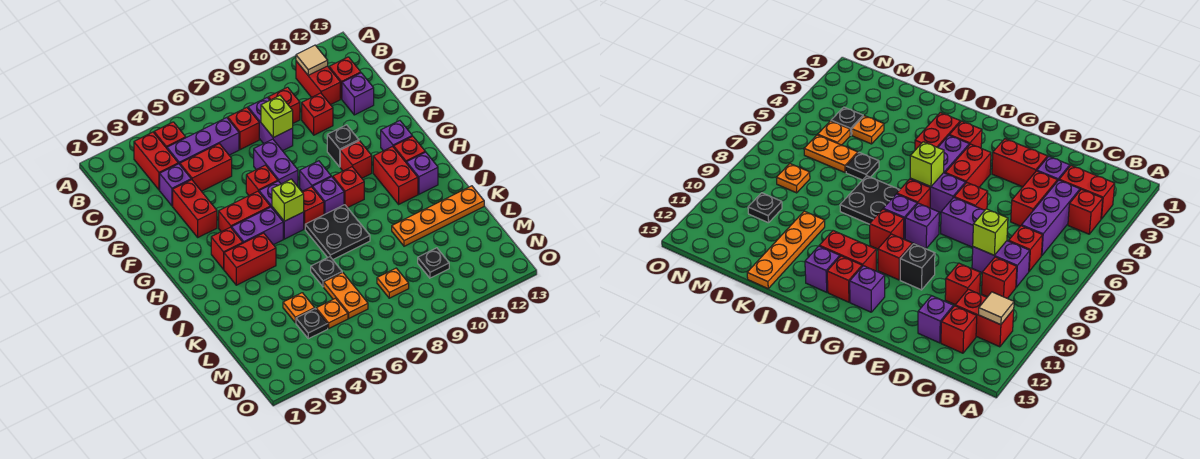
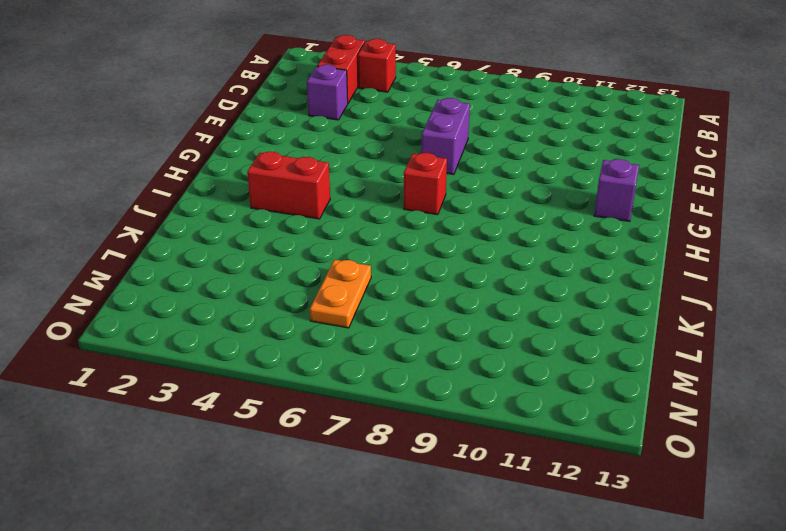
none -> red 1x2 brick [296,61,340,105]
none -> purple 1x3 brick [167,118,239,164]
none -> red 1x1 brick [228,108,259,150]
none -> purple 1x2 brick [248,97,293,151]

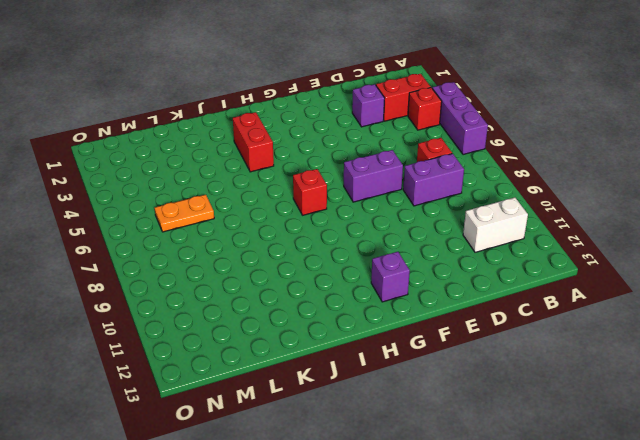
purple 1x3 brick [432,82,488,155] -> purple 1x3 brick moved to [167,118,239,164]
white 1x2 brick [463,198,528,252] -> red 1x2 brick [296,61,340,105]
none -> red 1x1 brick [268,87,300,123]
none -> red 1x1 brick [329,57,361,99]
none -> red 1x2 brick [180,144,232,191]
none -> red 1x1 brick [302,93,333,135]

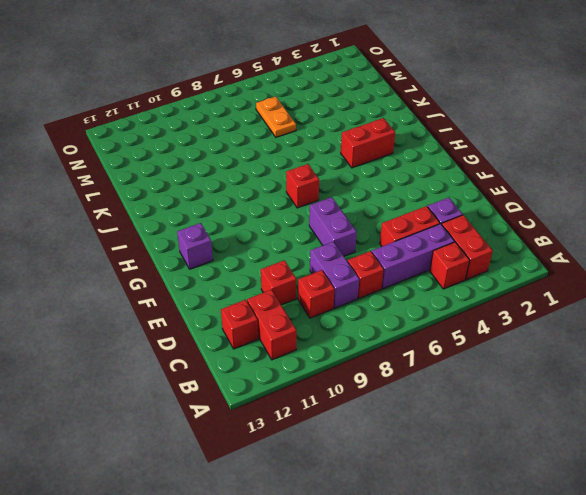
none -> purple 1x1 brick [342,73,374,115]
none -> red 1x2 brick [173,180,217,237]
none -> red 1x1 brick [246,165,278,195]
none -> black 1x1 brick [327,125,359,167]

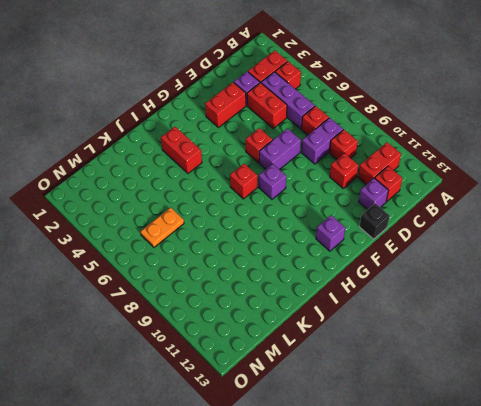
black 1x1 brick [359,203,390,239] -> black 1x1 brick moved to [327,125,359,167]
none -> red 1x2 brick [219,191,270,232]
none -> purple 1x2 brick [259,181,304,239]
none -> red 1x1 brick [340,141,372,178]
none -> red 1x1 brick [211,227,243,269]

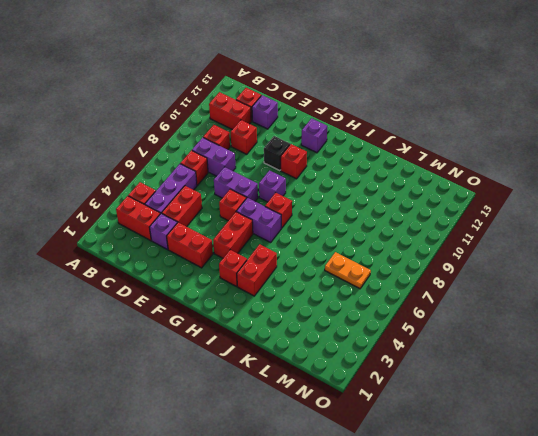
none -> purple 1x2 brick [232,207,283,245]
none -> purple 1x1 brick [313,177,344,215]
none -> red 1x1 brick [333,167,364,208]
none -> red 1x2 brick [373,146,418,204]

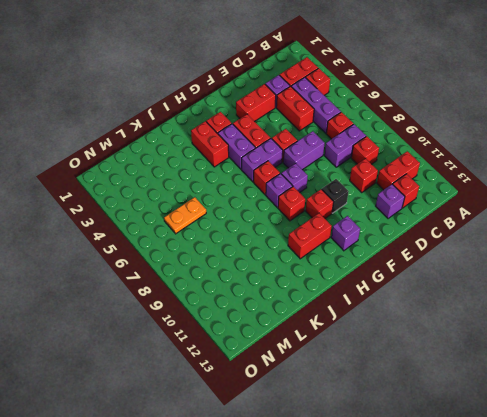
none -> red 1x1 brick [394,136,425,163]
none -> black 2x2 plate [305,205,370,259]
none -> purple 1x1 brick [407,152,438,194]
none -> black 1x1 plate [311,257,342,287]

